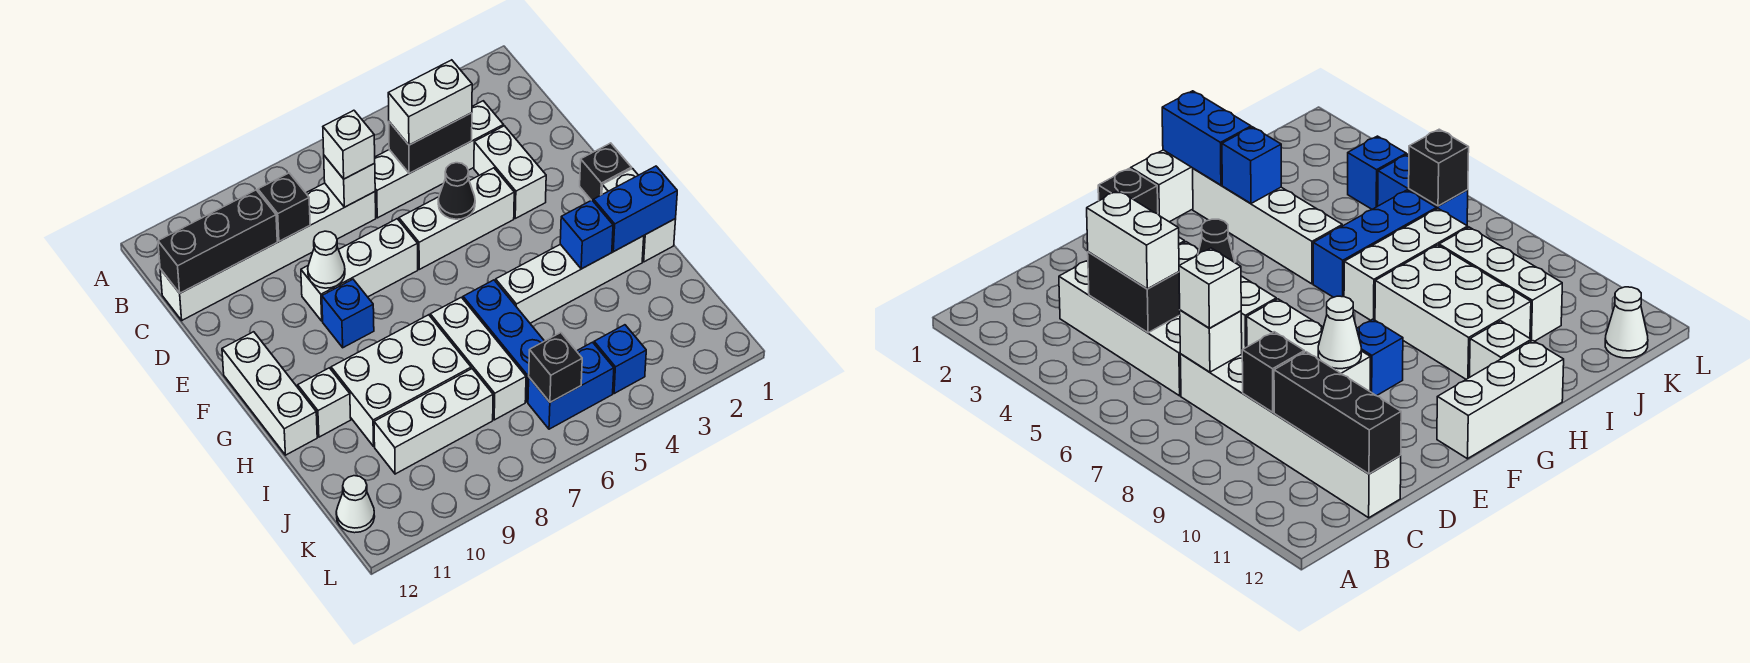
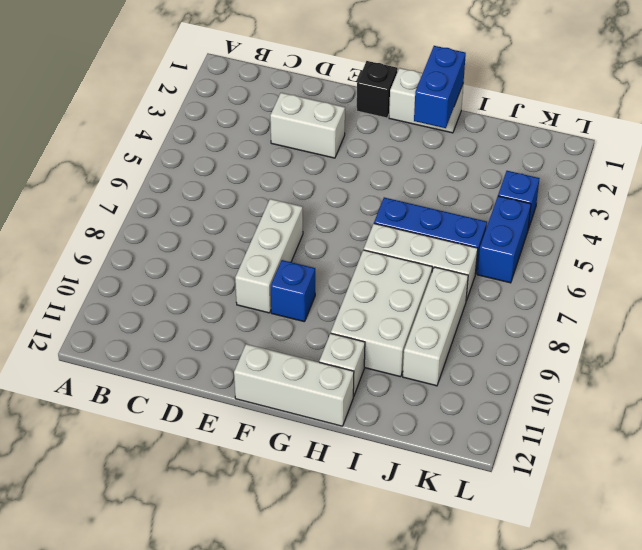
none -> white 1x4 brick [375,101,503,218]
none -> white 1x6 brick [160,183,376,320]
none -> white 1x3 brick [399,168,514,269]

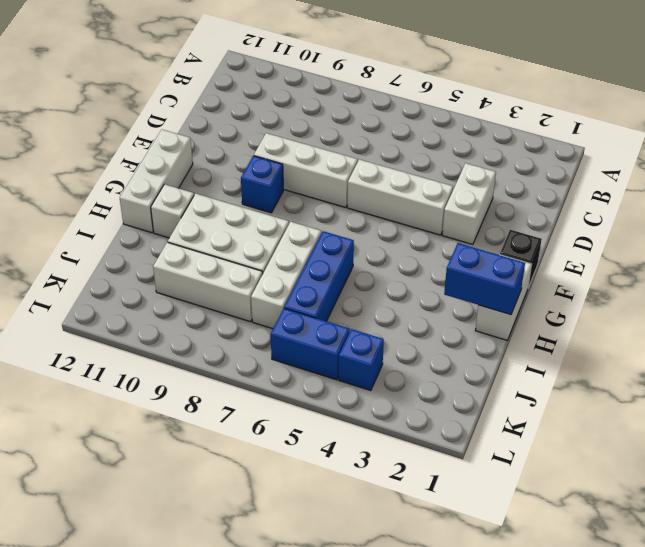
none -> white 1x4 brick [375,101,503,218]
none -> white 1x6 brick [160,183,376,320]
none -> white 1x4 brick [496,236,644,323]

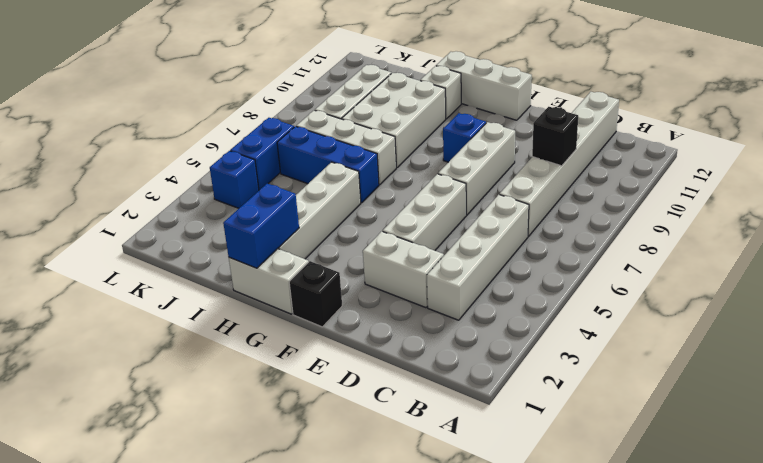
none -> white 1x1 cone [336,476,375,533]
none -> black 1x2 brick [389,113,472,173]
none -> white 1x1 brick [324,156,375,207]

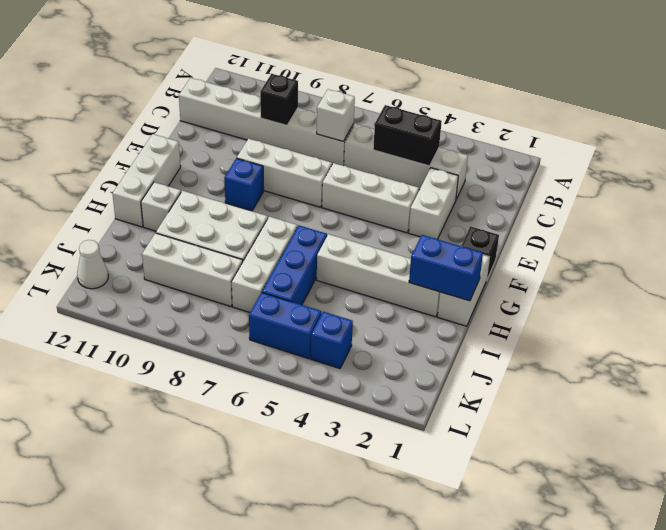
none -> black 1x3 brick [158,190,277,293]
none -> black 1x1 cone [438,163,475,219]
none -> white 1x1 cone [308,231,345,288]

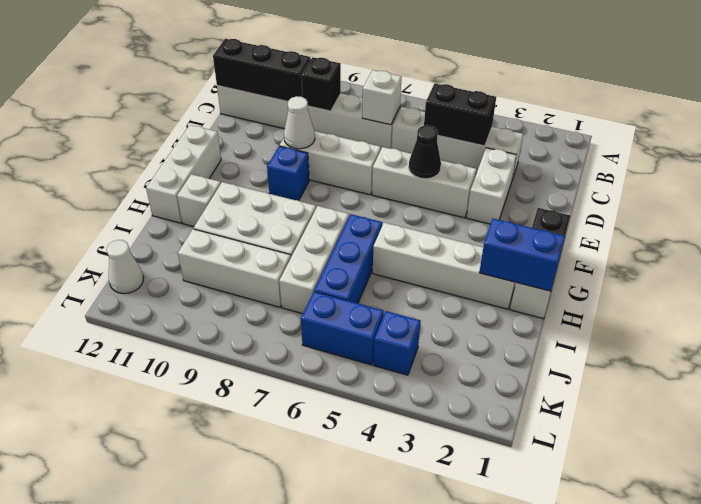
none -> blue 1x1 brick [560,200,613,269]
none -> black 1x1 brick [529,333,582,402]
none -> white 1x2 brick [388,60,472,145]

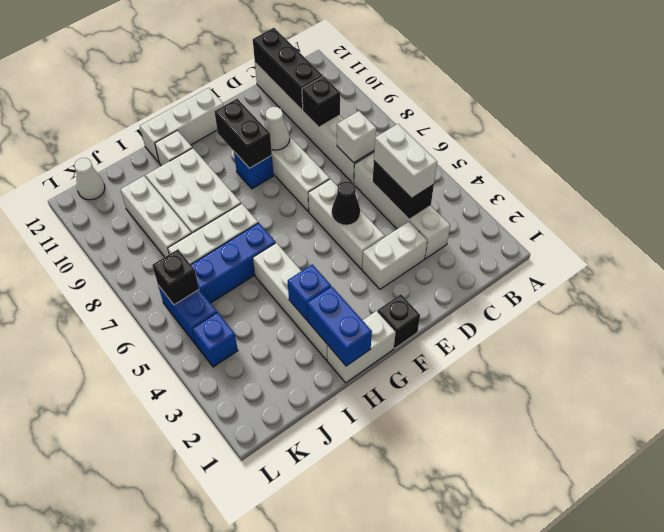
black 1x2 brick [215,99,272,168] -> none
none -> white 1x1 brick [323,110,375,179]

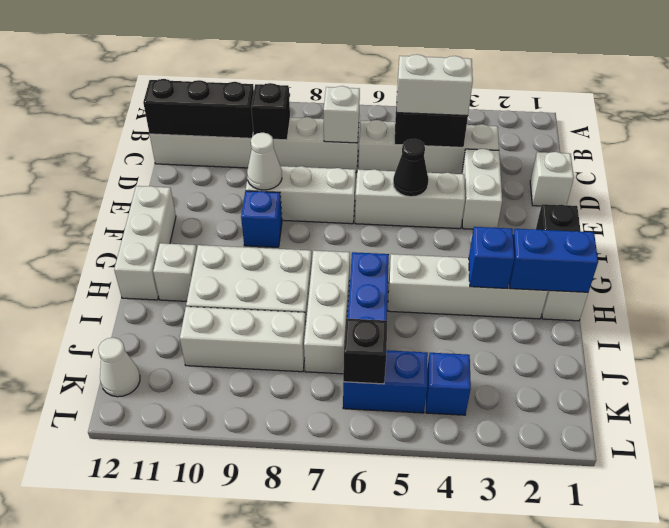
white 1x1 brick [530,152,574,206] -> white 1x1 brick moved to [323,110,375,179]

